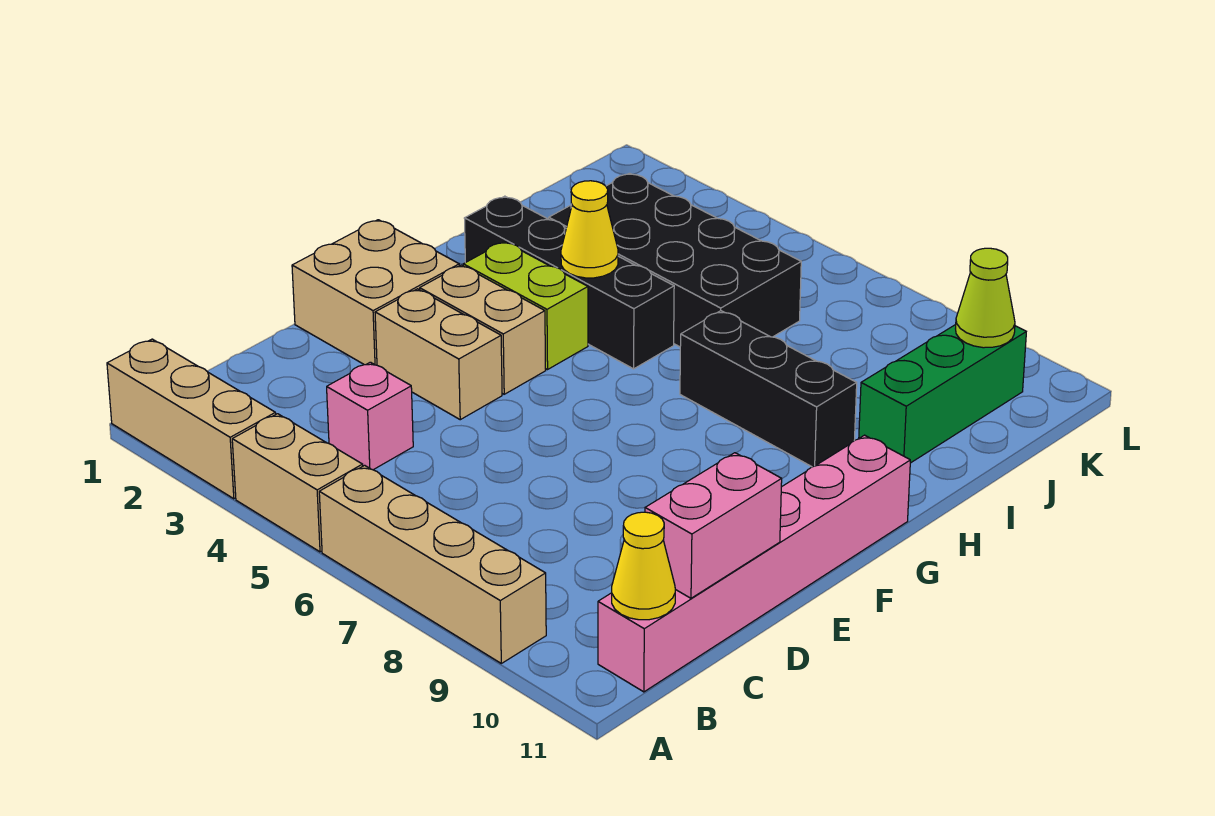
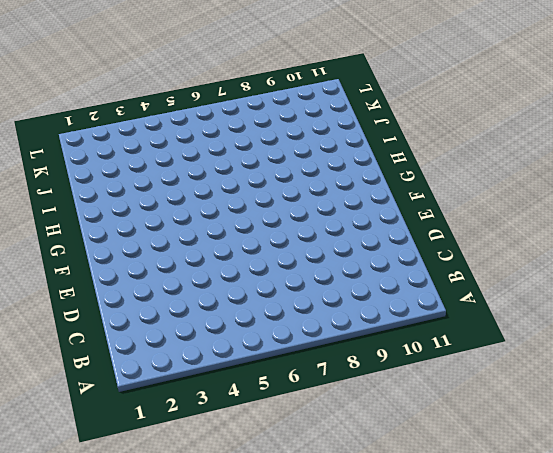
none -> tan 1x3 brick [107,339,276,499]
none -> tan 1x2 brick [232,414,363,552]
none -> tan 1x4 brick [319,465,546,663]

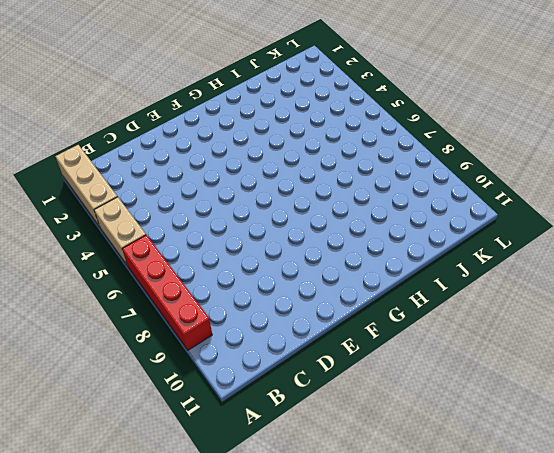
red 1x4 brick [122,235,212,350] -> tan 1x4 brick [319,465,546,663]
none -> pink 1x6 brick [598,435,910,692]
none -> pink 1x1 brick [327,362,413,470]
none -> tan 2x2 brick [292,220,459,365]

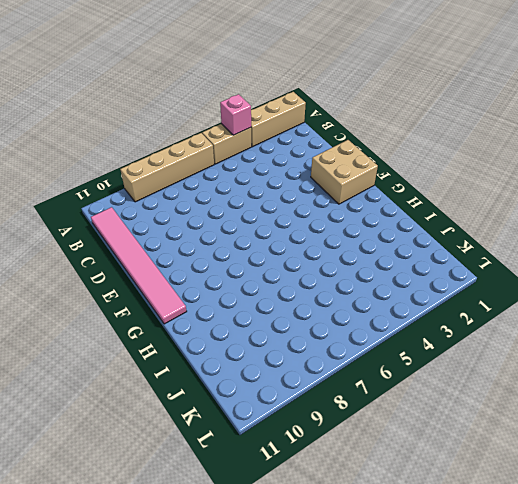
pink 1x1 brick [220,94,251,135] -> pink 1x1 brick moved to [327,362,413,470]
pink 1x6 tile [91,207,187,324] -> pink 1x6 brick [598,435,910,692]
none -> tan 1x2 brick [375,289,502,420]
none -> tan 1x2 brick [420,265,546,394]
none -> lime 1x2 brick [463,242,588,369]

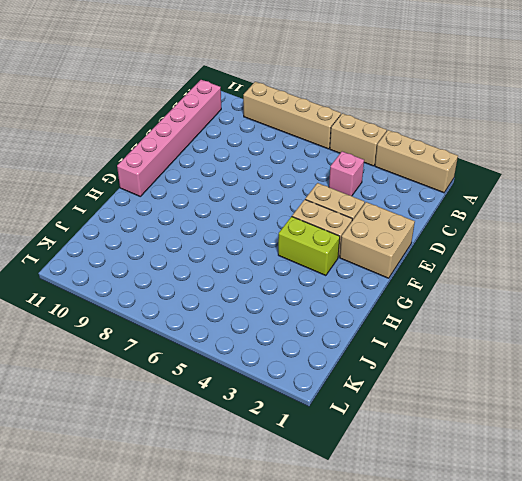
none -> black 1x4 brick [464,196,674,369]
none -> black 1x3 brick [680,311,857,467]
none -> black 2x4 brick [549,173,801,347]

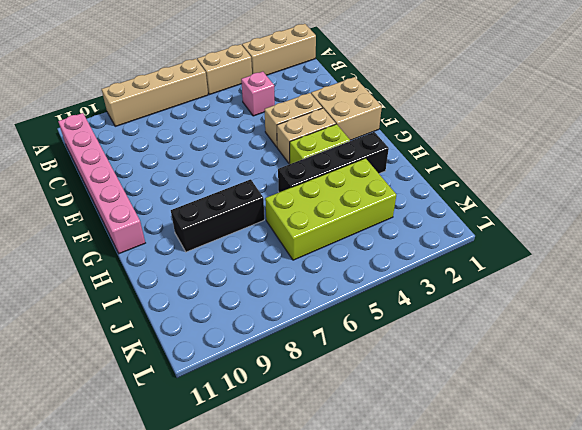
lime 2x4 brick [265,158,396,260] -> black 2x4 brick [549,173,801,347]
none -> green 1x3 brick [859,325,1026,463]
none -> yellow 1x1 cone [612,512,675,620]
none -> pink 1x2 brick [645,453,782,598]

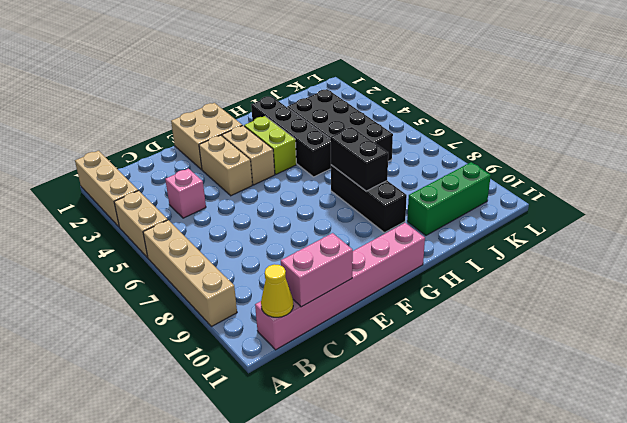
black 1x2 brick [330,127,388,191] -> none
none -> yellow 1x1 cone [561,181,618,278]
none -> lime 1x1 cone [956,248,1015,348]

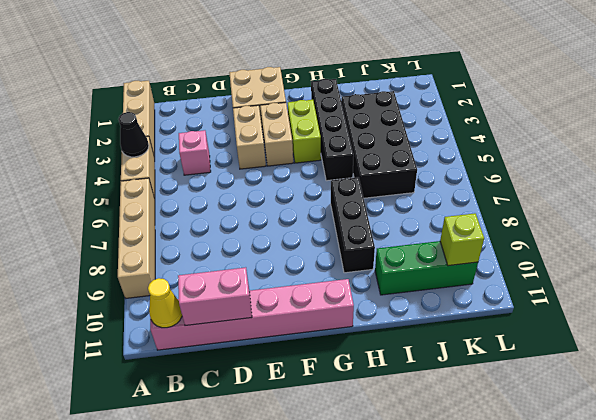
black 1x1 cone [118,112,149,157] -> none
lime 1x1 brick [440,213,484,266] -> lime 1x1 cone [956,248,1015,348]
none -> yellow 1x1 cone [561,181,618,278]

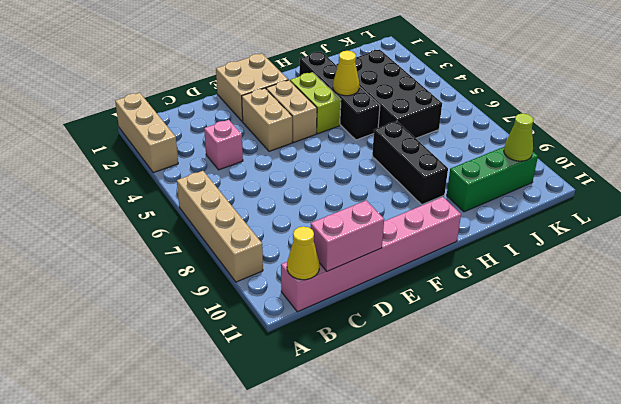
none -> tan 1x2 brick [232,414,363,552]

